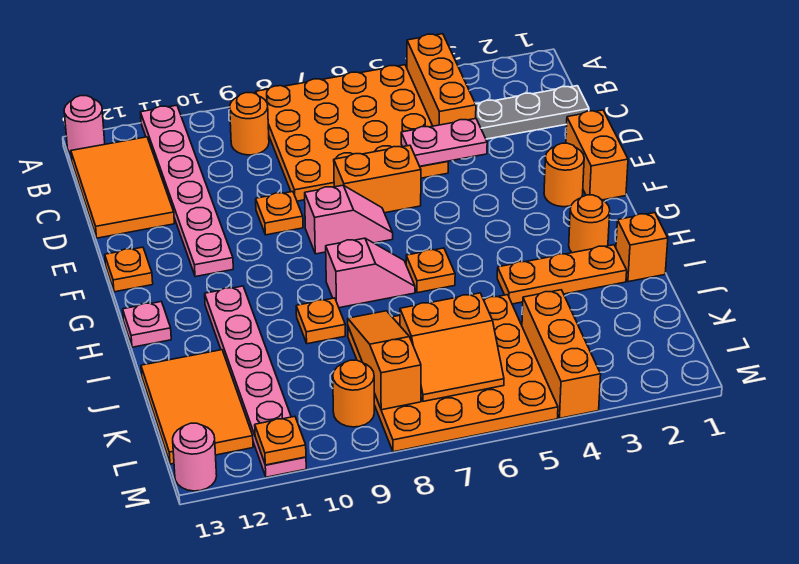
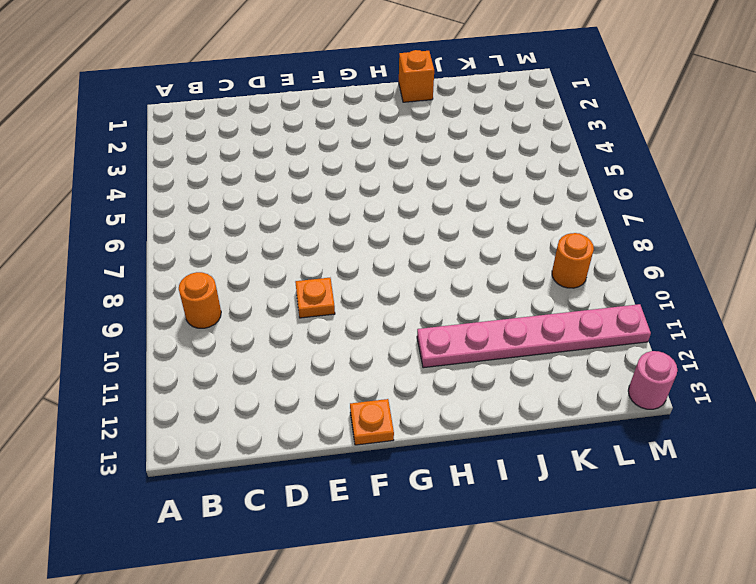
none -> orange 1x3 brick [407,34,476,126]
none -> orange 4x4 plate [256,65,448,201]
none -> pink 1x6 plate [140,105,233,277]
none -> pink 1x1 round brick [64,96,105,153]

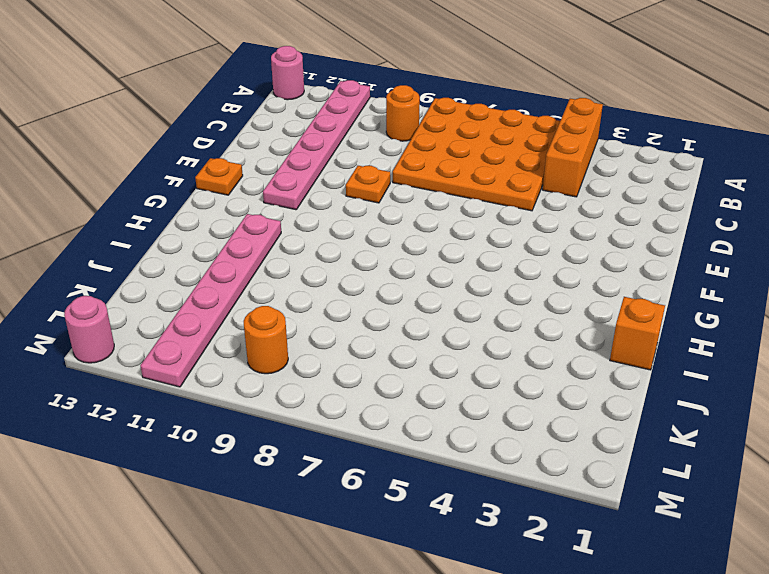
none -> orange 2x3 tile [71,137,174,238]
none -> grey 1x3 plate [476,86,589,139]
none -> orange 1x2 brick [566,110,628,200]
none -> orange 1x2 brick [334,145,421,213]

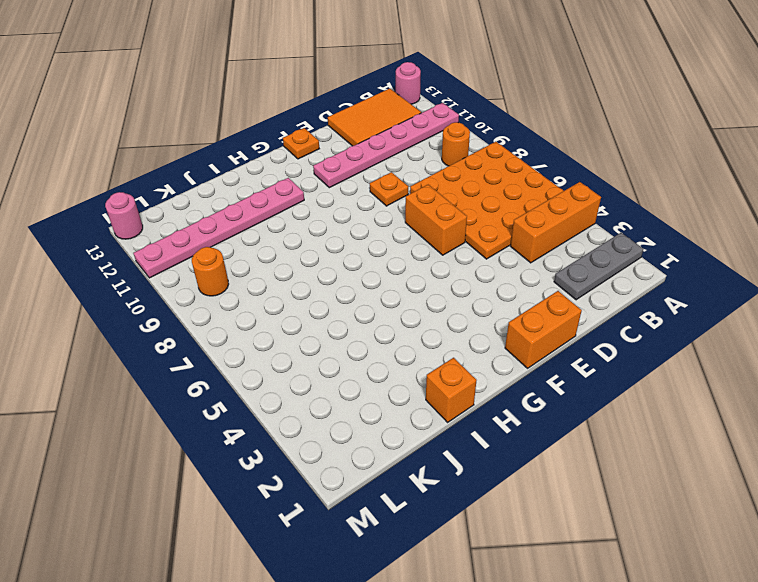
grey 1x3 plate [554,233,643,300] -> grey 1x3 plate turned to [476,86,589,139]
none -> orange 1x1 round brick [544,143,584,207]
none -> pink 1x2 slope [305,185,393,254]
none -> orange 1x1 round brick [569,195,610,253]
none -> orange 1x1 plate [406,248,455,293]

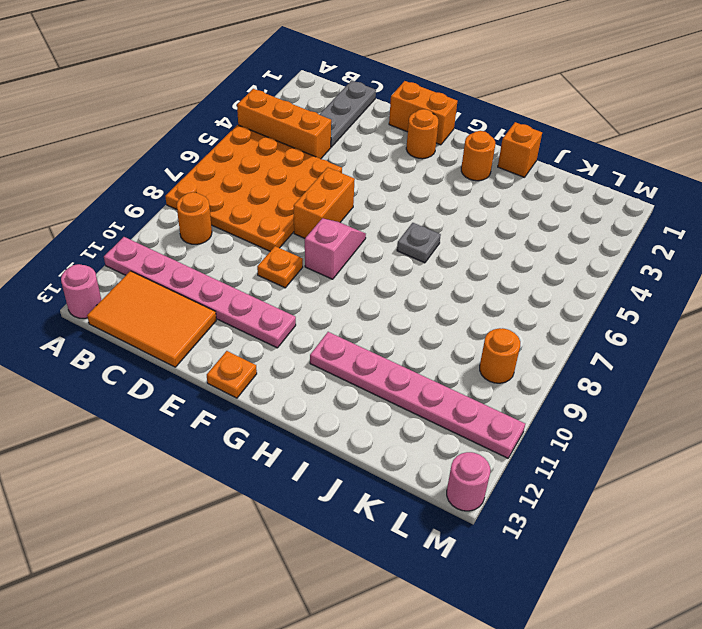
grey 1x1 plate [397,223,441,263] -> orange 1x1 plate [406,248,455,293]
none -> pink 1x2 slope [326,238,415,308]
none -> pink 1x1 plate [123,302,171,347]
none -> orange 1x3 plate [497,245,627,304]
none -> orange 1x1 plate [296,298,345,344]

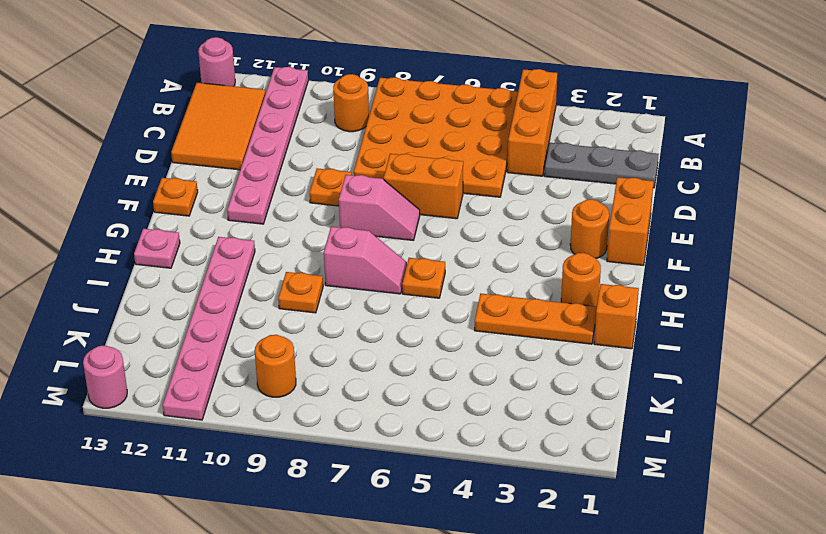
none -> orange 4x4 plate [348,295,558,452]
none -> orange 2x3 tile [141,350,253,464]
none -> orange 1x3 brick [522,290,601,418]
none -> pink 1x2 plate [401,119,487,166]

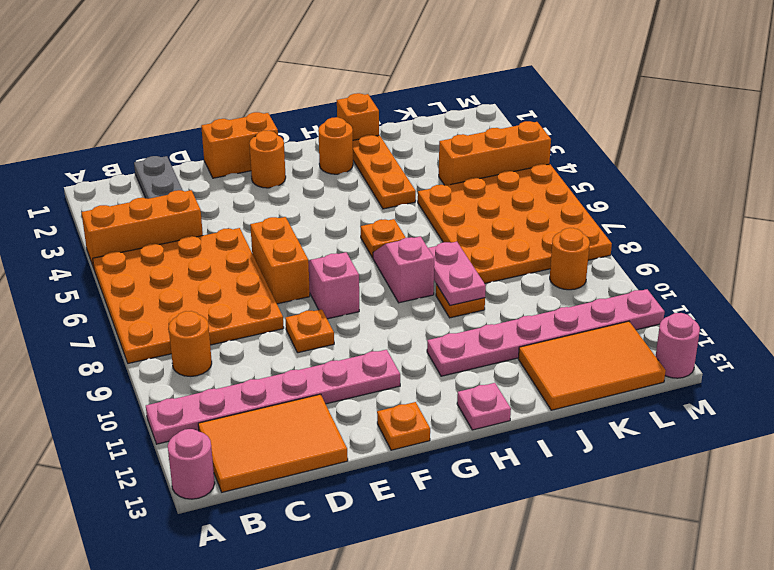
pink 1x2 plate [428,242,486,306] -> pink 1x2 plate moved to [401,119,487,166]
none -> orange 1x3 slope [348,311,421,410]
none -> orange 2x2 slope [400,293,504,401]
none -> orange 1x1 plate [255,416,306,465]

